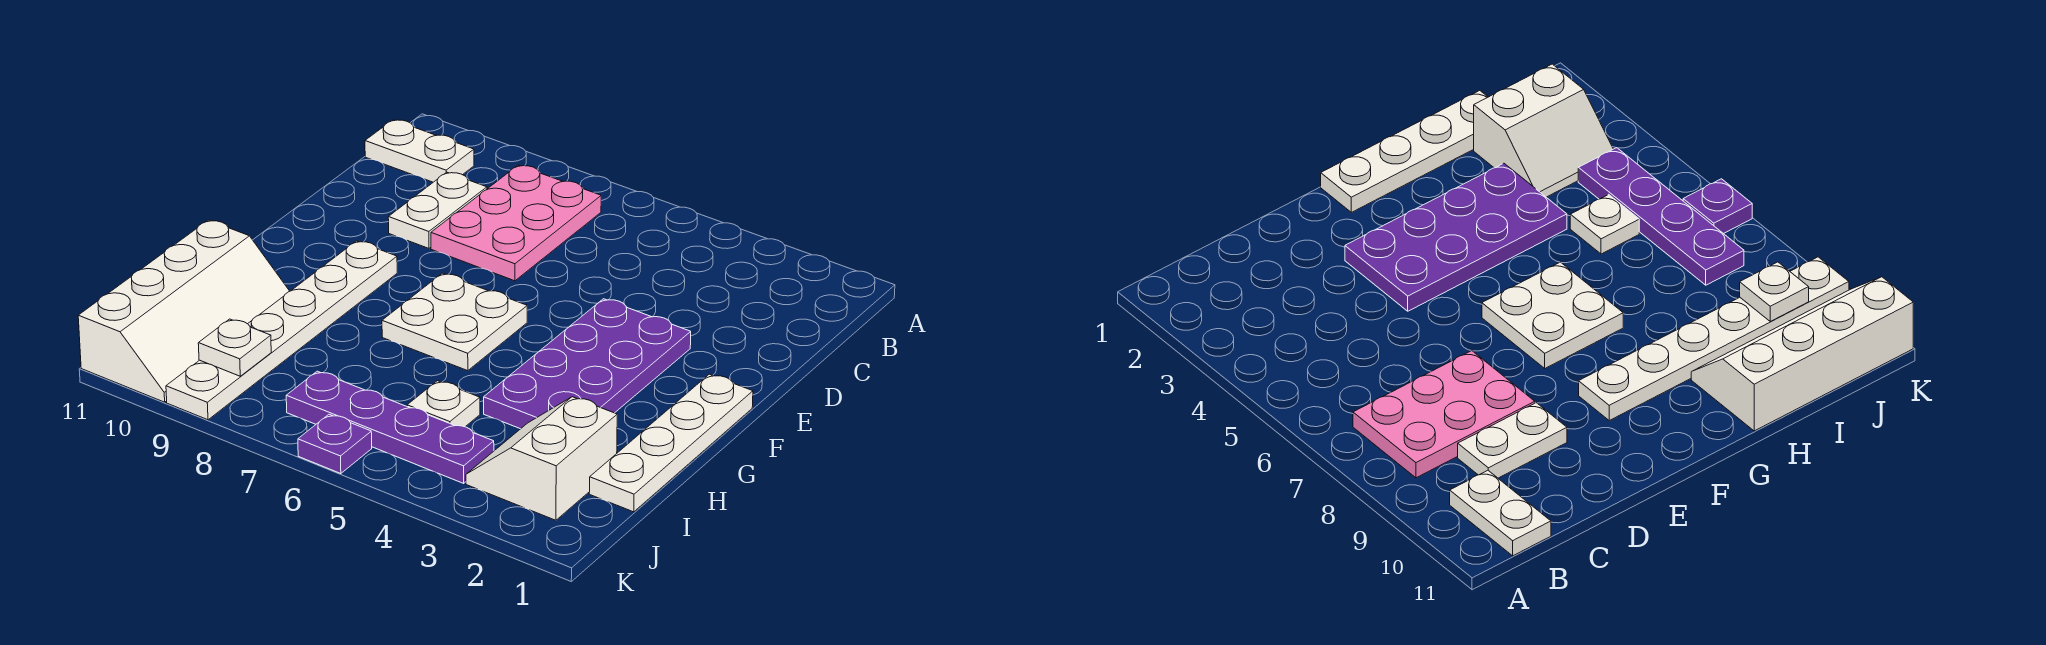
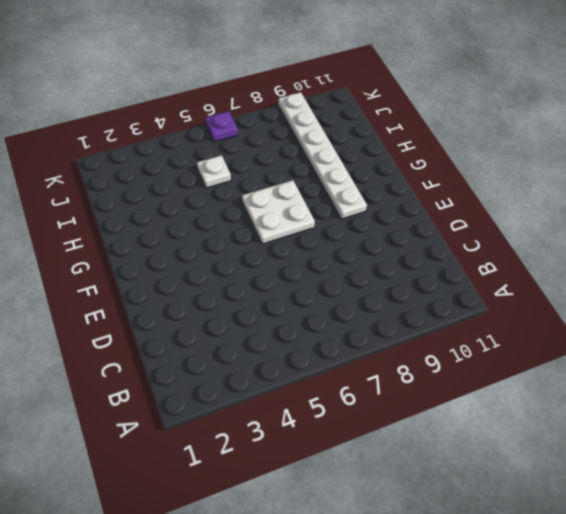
none -> pink 2x3 plate [431,165,601,281]
none -> white 1x2 plate [365,120,474,182]
none -> white 1x2 plate [388,172,487,248]

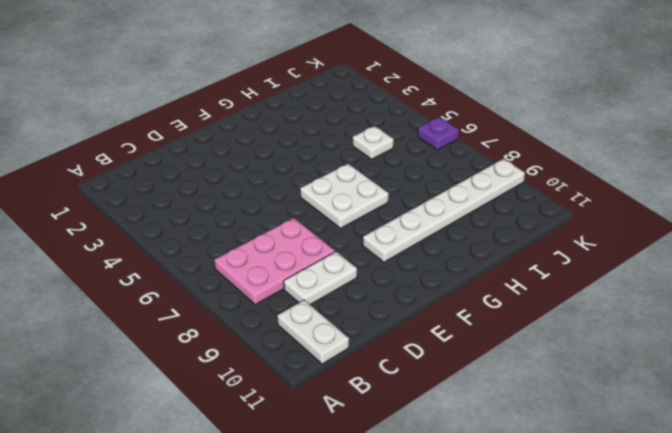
none -> purple 2x4 plate [484,299,691,429]
none -> white 1x4 plate [589,374,753,512]
none -> white 2x4 slope [78,220,290,402]

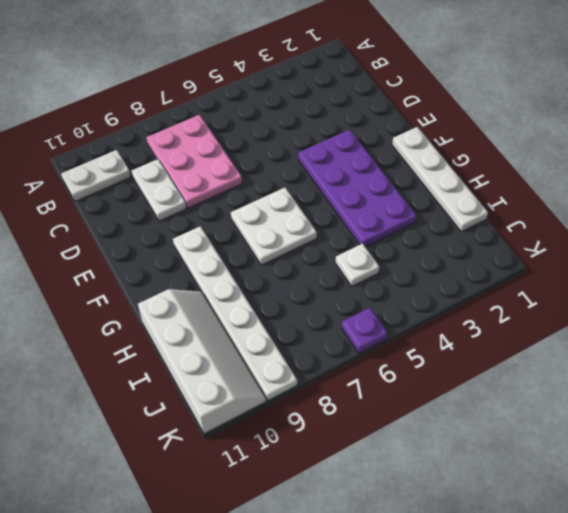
none -> white 2x2 slope [466,397,617,520]
none -> purple 1x4 plate [286,371,494,483]
none -> white 1x1 plate [198,319,271,376]

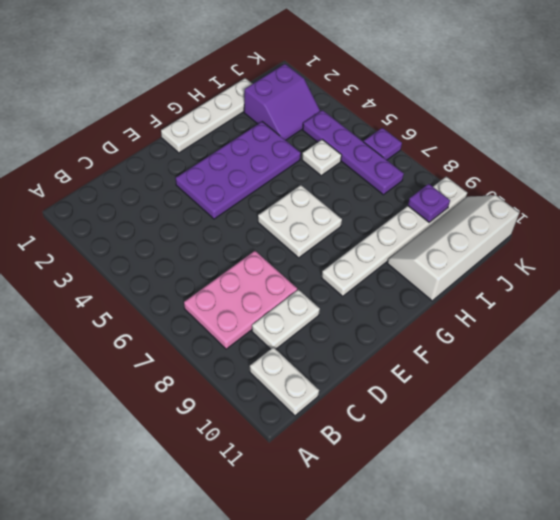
purple 2x2 slope [244,64,320,140] -> white 2x2 slope [466,397,617,520]
purple 1x1 plate [408,184,450,222] -> white 1x1 plate [198,319,271,376]

